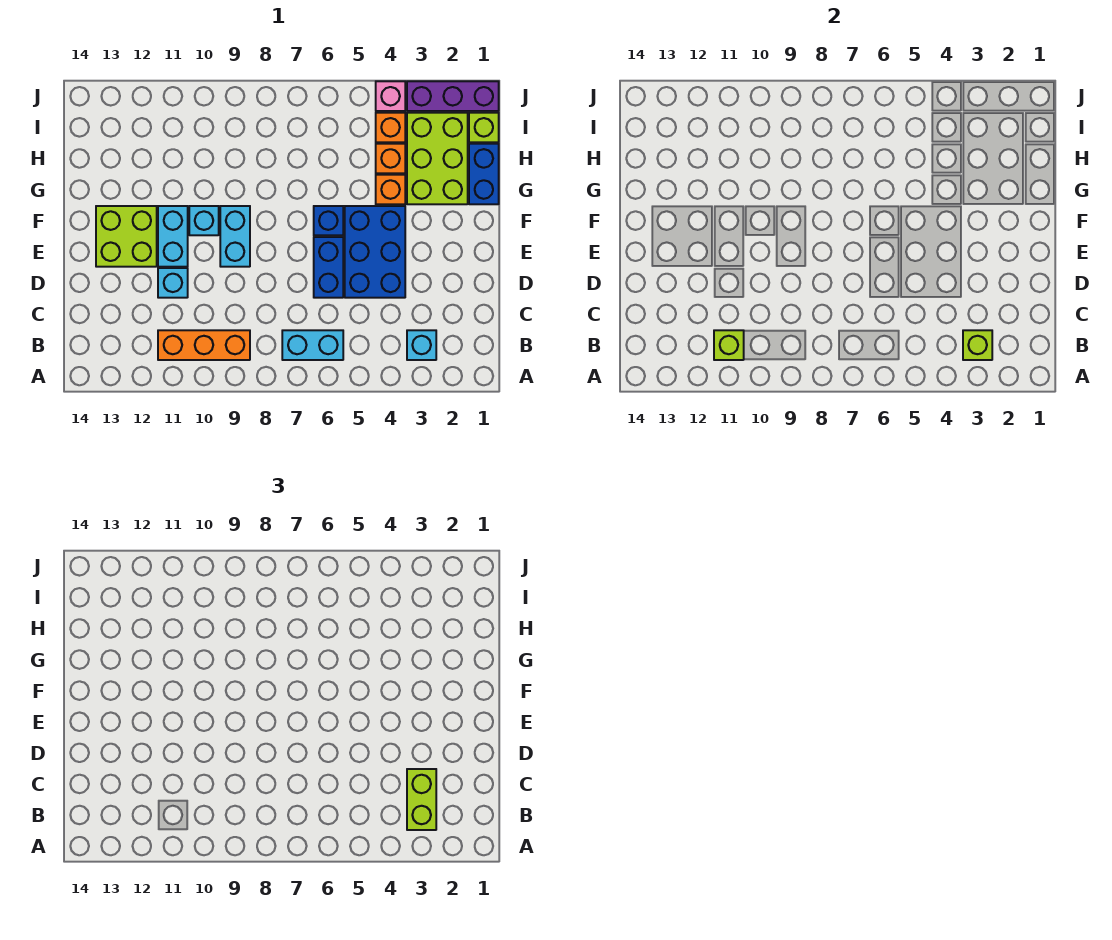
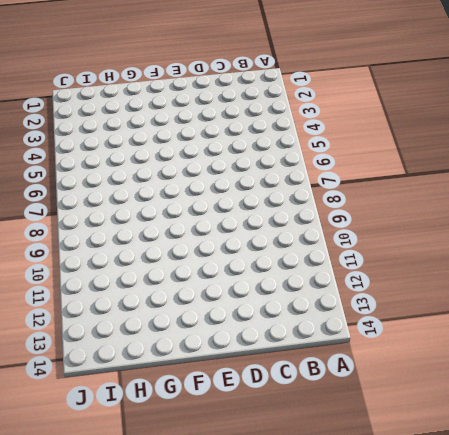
none -> cyan 1x1 brick [407,330,436,360]
none -> cyan 1x2 brick [282,330,343,360]
none -> orange 1x3 brick [158,330,250,360]

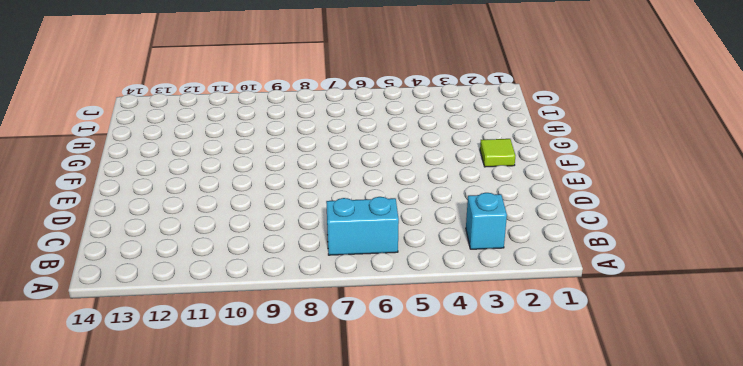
lime 1x1 tile [480,139,515,167] -> none
none -> orange 1x3 brick [158,330,250,360]
none -> blue 2x3 brick [345,206,405,298]
none -> blue 1x2 brick [314,237,343,298]

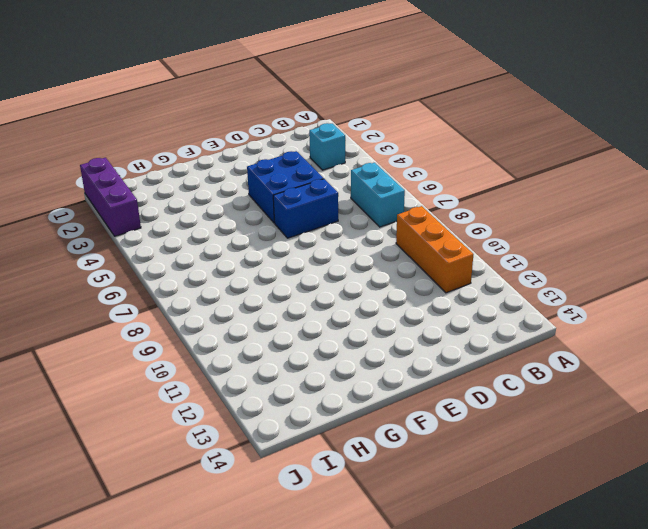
blue 2x2 brick [247,151,324,223] -> blue 2x3 brick [345,206,405,298]
none -> cyan 1x1 brick [158,268,188,298]
none -> cyan 1x2 brick [220,206,250,267]
none -> cyan 1x2 brick [158,206,188,267]

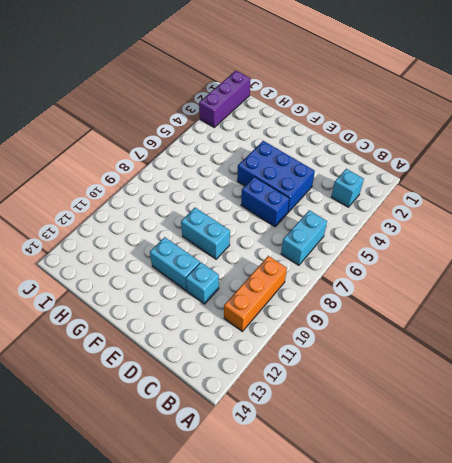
none -> lime 2x2 brick [96,206,157,267]
none -> blue 1x1 brick [314,206,343,235]
none -> cyan 1x1 brick [189,206,219,235]

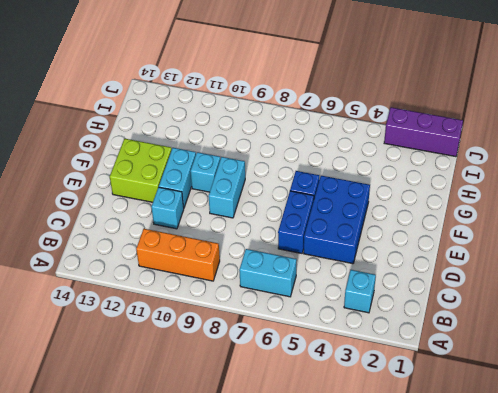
none -> blue 1x2 brick [469,144,499,204]
none -> lime 2x3 brick [407,113,468,204]
none -> orange 1x1 brick [376,175,405,204]

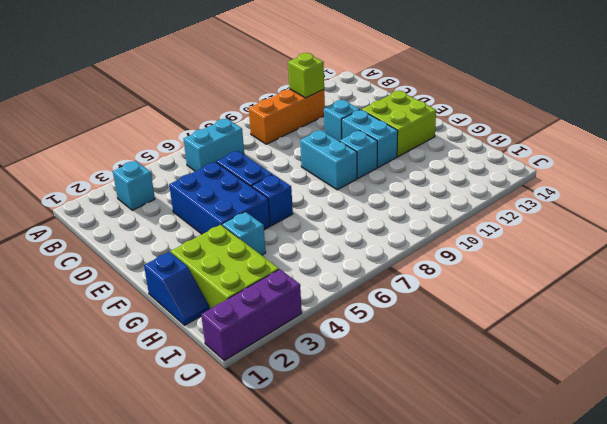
blue 1x2 slope [144,252,210,325] -> blue 1x2 brick [469,144,499,204]
cyan 1x1 brick [222,212,266,255] -> orange 1x1 brick [376,175,405,204]
none -> orange 1x1 brick [376,144,405,173]
none -> lime 1x1 brick [469,113,499,142]
none -> orange 1x1 brick [376,113,405,142]

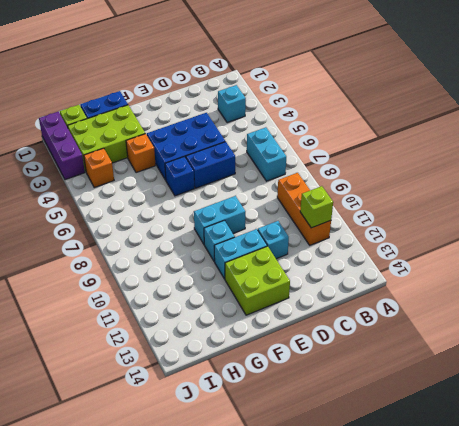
none -> orange 1x1 brick [376,144,405,173]
none -> pink 1x1 brick [376,81,405,111]
none -> lime 1x1 brick [963,330,992,360]

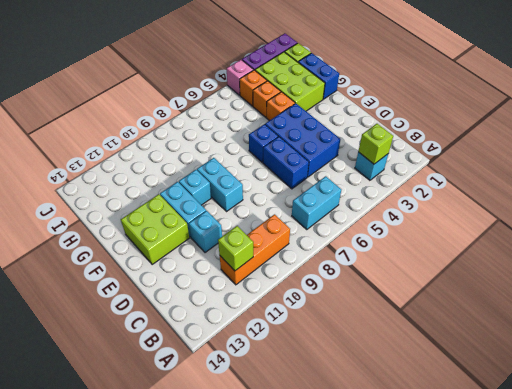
none -> lime 1x2 brick [407,769,436,830]

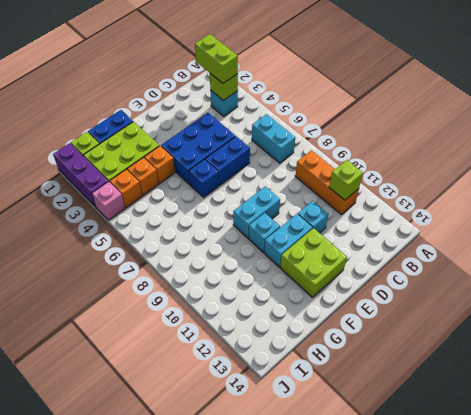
lime 1x2 brick [195,34,238,83] -> lime 1x2 brick turned to [407,769,436,830]

